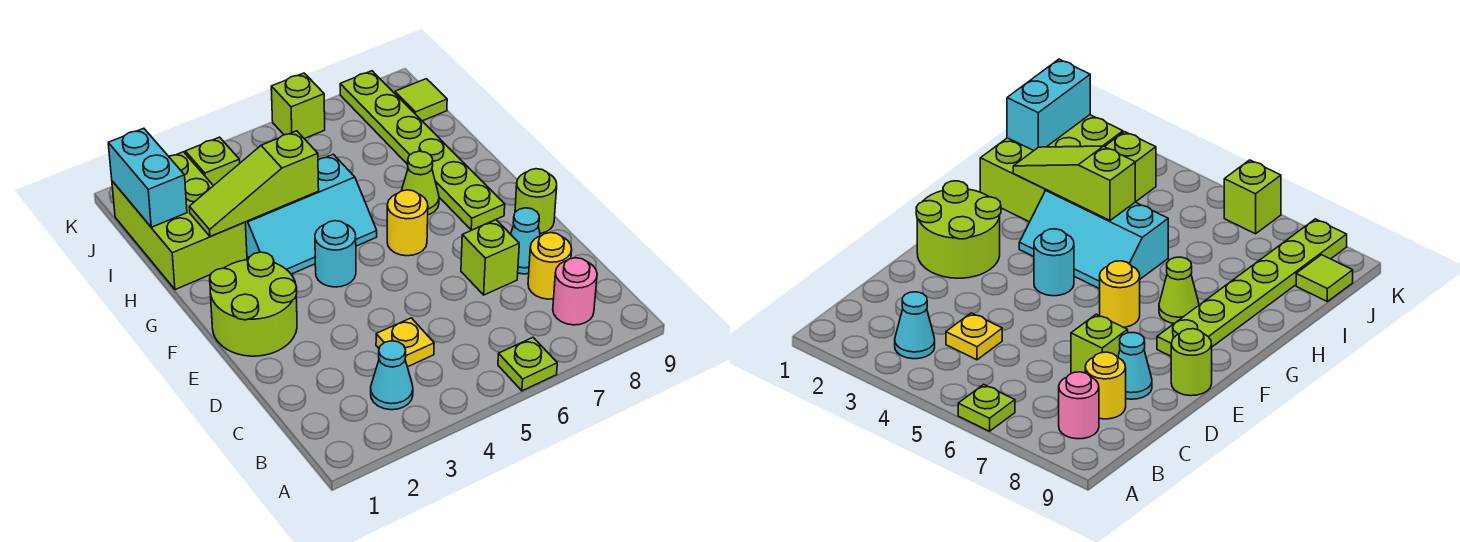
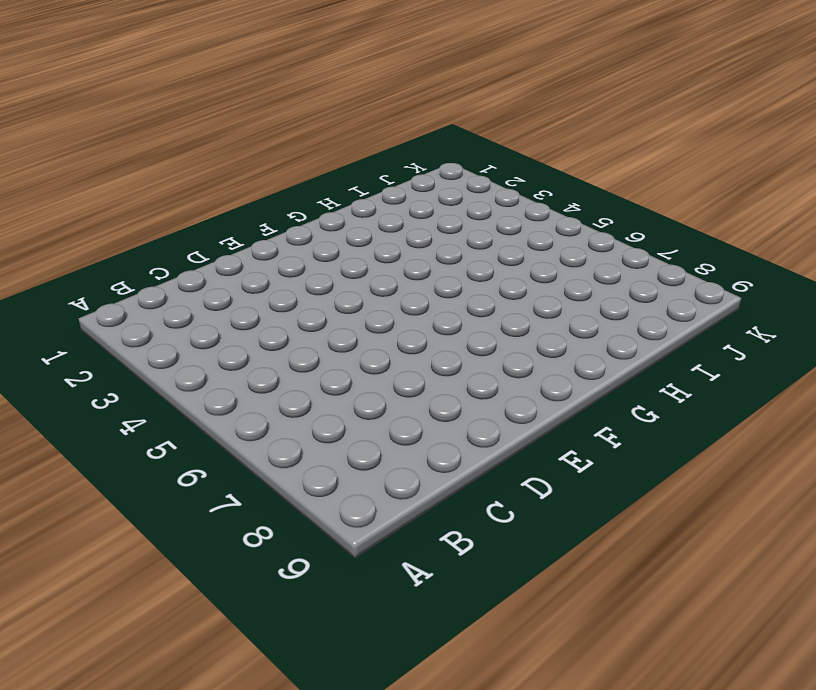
none -> lime 1x1 plate [498,338,557,391]
none -> cyan 1x1 cone [371,341,413,410]
none -> pink 1x1 round brick [553,258,597,325]

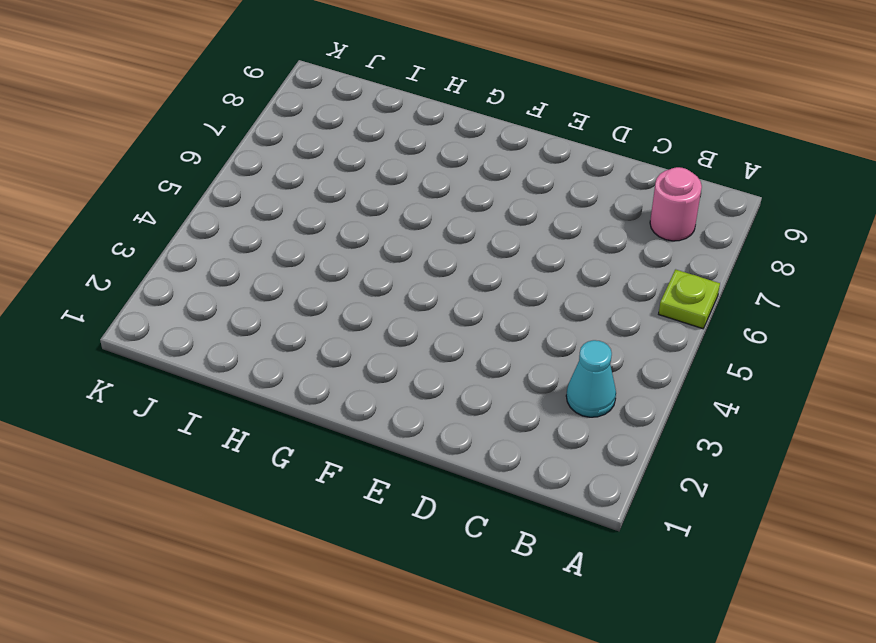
none -> yellow 1x1 plate [376,318,434,367]
none -> yellow 1x1 round brick [528,233,572,299]
none -> lime 1x1 brick [461,220,519,295]

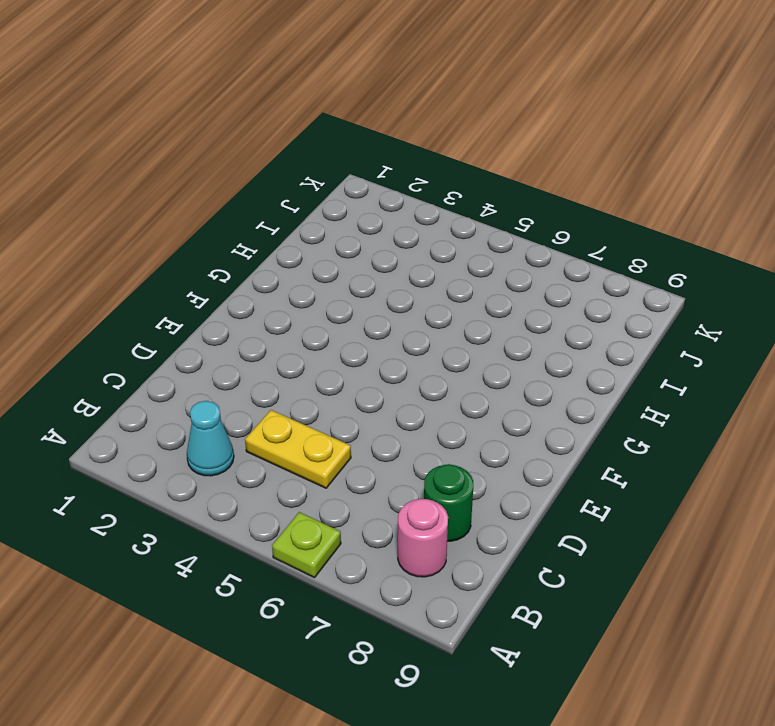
yellow 1x2 plate [245,410,351,488] -> yellow 1x1 plate [376,318,434,367]
green 1x1 round brick [424,464,473,541] -> yellow 1x1 round brick [528,233,572,299]
none -> lime 1x1 brick [461,220,519,295]
none -> cyan 1x1 cone [511,208,540,274]
none -> lime 2x2 round brick [210,252,297,356]

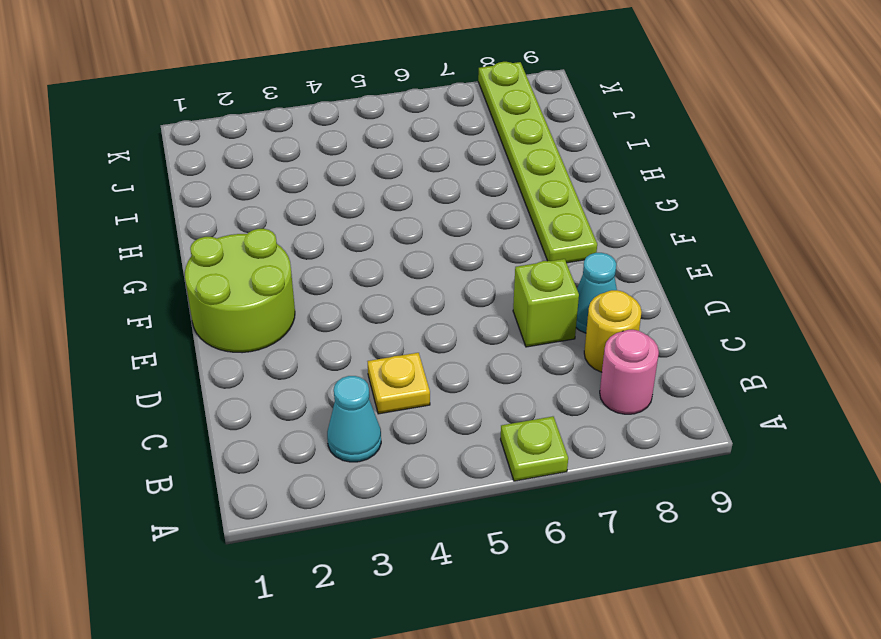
none -> lime 1x1 round brick [515,169,557,234]
none -> cyan 1x1 round brick [315,221,356,287]
none -> yellow 1x1 round brick [387,190,428,256]

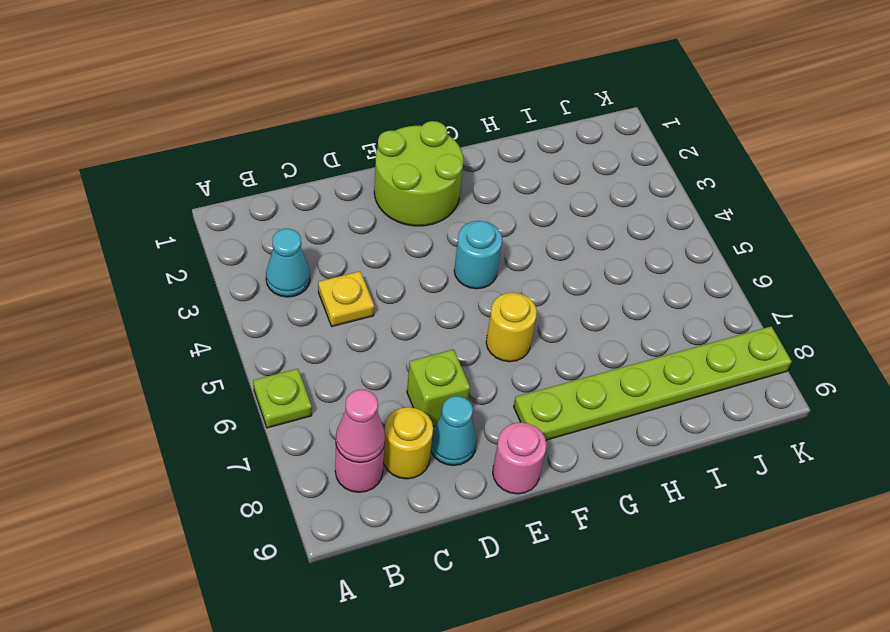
pink 1x1 cone [336,390,385,463] -> none
pink 1x1 round brick [493,422,547,494] -> lime 1x1 round brick [515,169,557,234]
none -> cyan 2x3 slope [245,154,377,274]
none -> lime 1x1 cone [401,151,439,215]
none -> lime 2x3 brick [112,152,247,290]

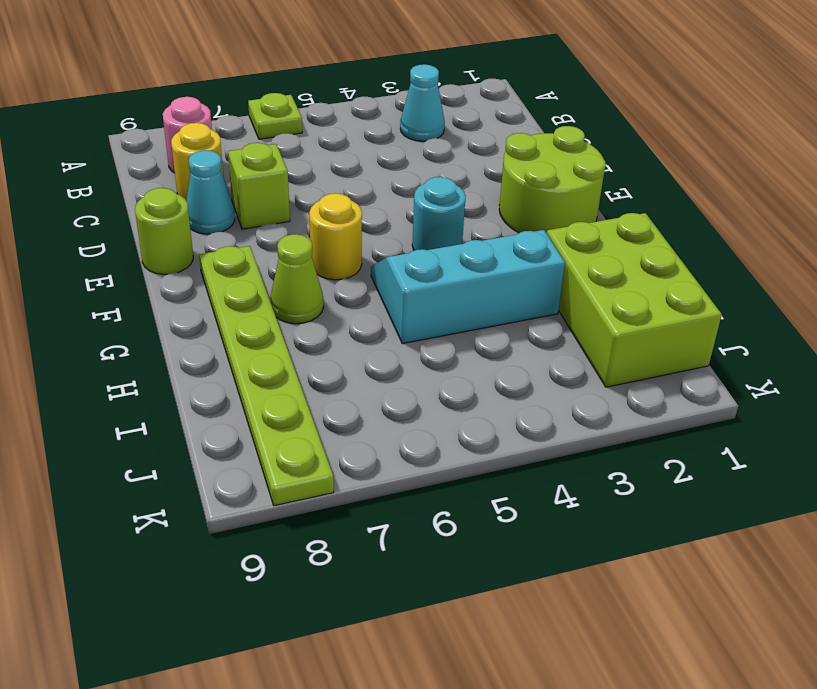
none -> yellow 1x1 plate [376,318,434,367]
none -> lime 1x1 brick [185,137,240,186]
none -> lime 1x1 tile [395,79,447,121]

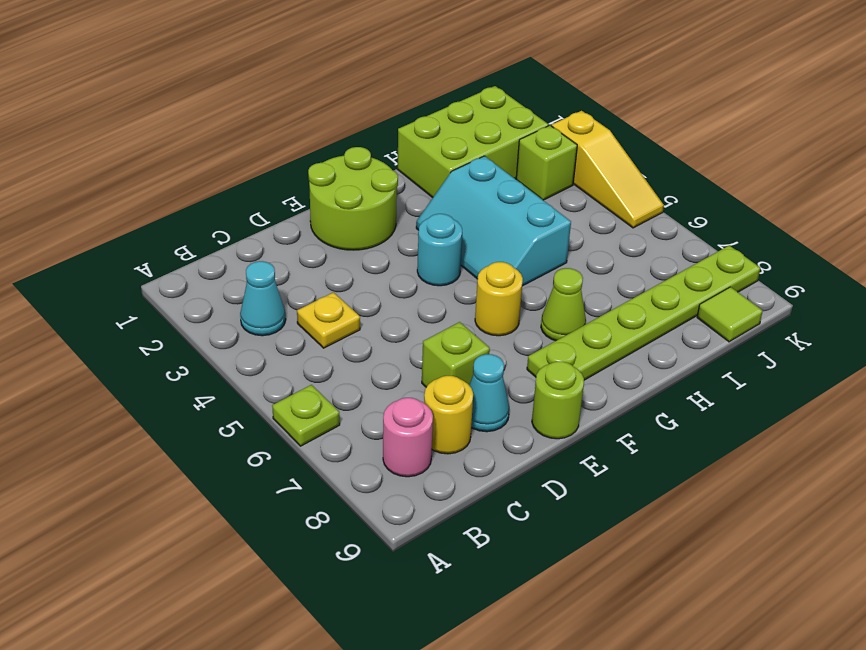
yellow 1x3 slope [552,111,664,228] -> none
none -> lime 1x1 brick [271,73,325,139]
none -> lime 1x3 slope [189,131,319,236]
none -> cyan 1x2 brick [108,128,187,227]

